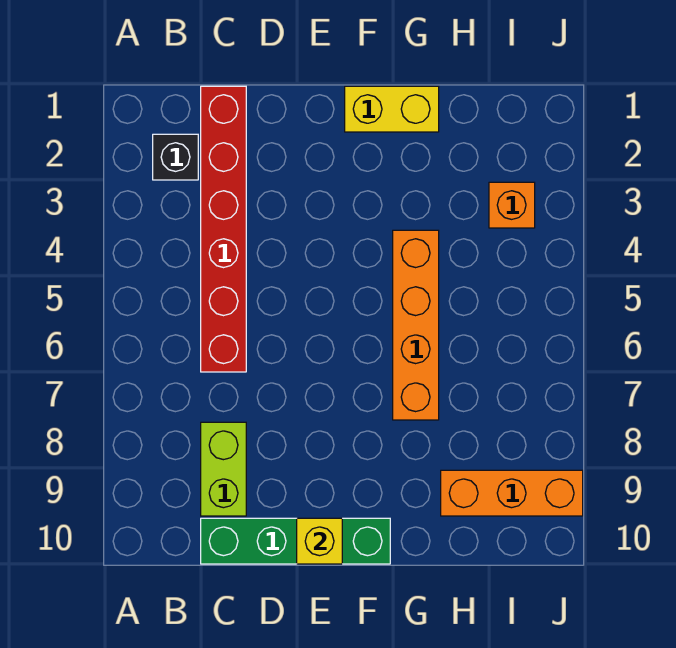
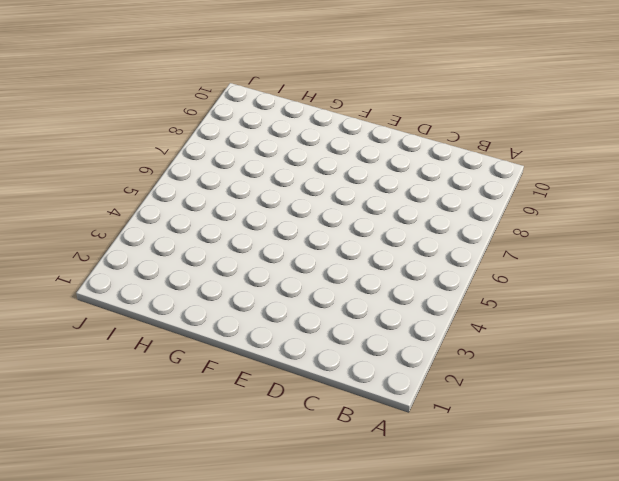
none -> black 1x1 brick [153,134,198,180]
none -> red 1x6 brick [201,86,246,372]

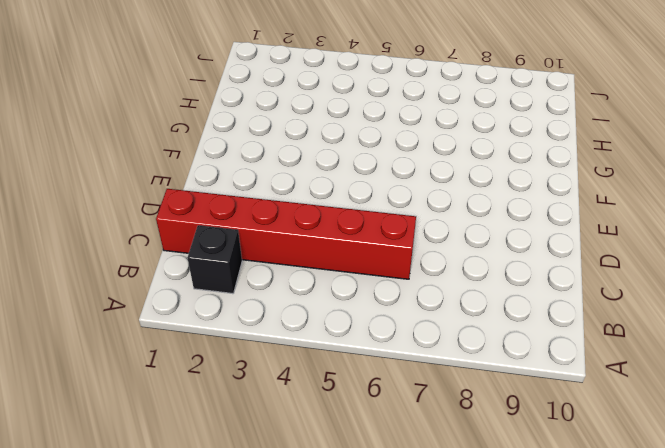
none -> lime 1x2 brick [201,422,246,516]
none -> green 1x4 brick [201,518,390,564]

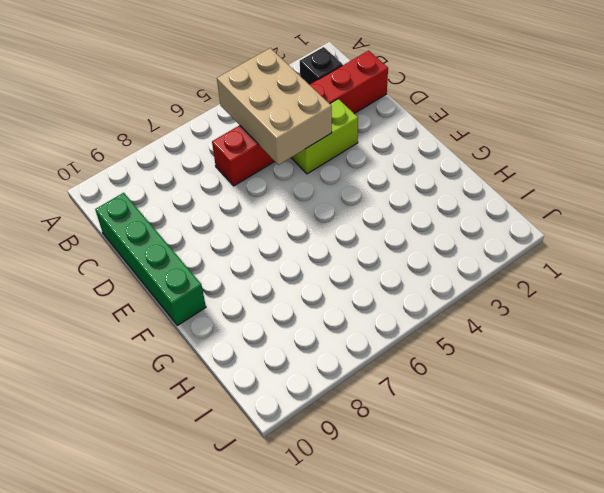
tan 2x3 brick [217,48,332,165] -> none
lime 1x2 brick [291,99,358,174] -> lime 1x2 brick moved to [201,422,246,516]
none -> yellow 1x2 brick [345,86,439,132]
none -> orange 1x4 brick [393,230,439,420]

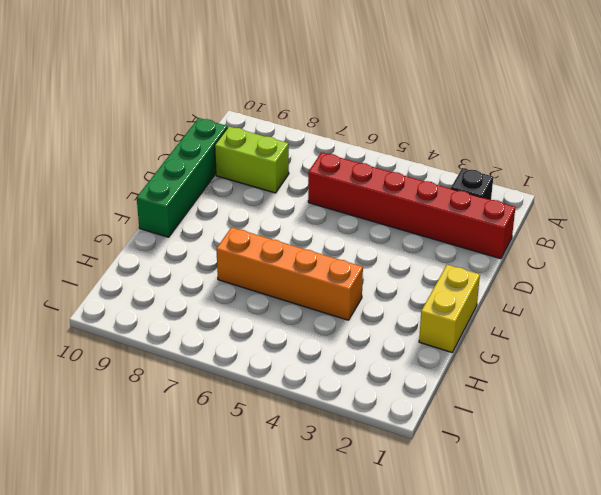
none -> orange 1x3 brick [441,470,583,516]
none -> orange 1x1 brick [489,182,535,228]

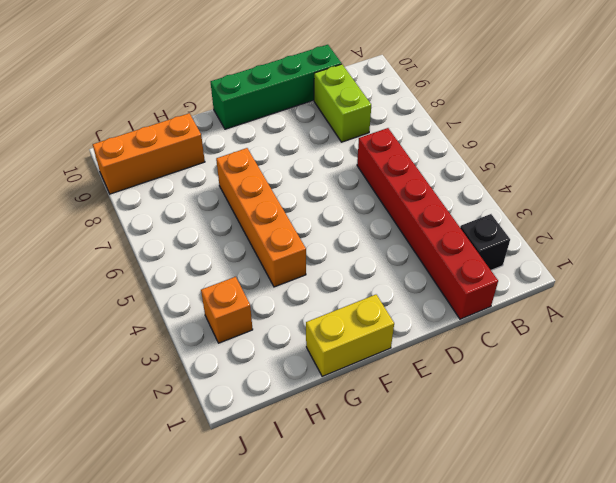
none -> yellow 1x1 brick [297,518,342,564]

